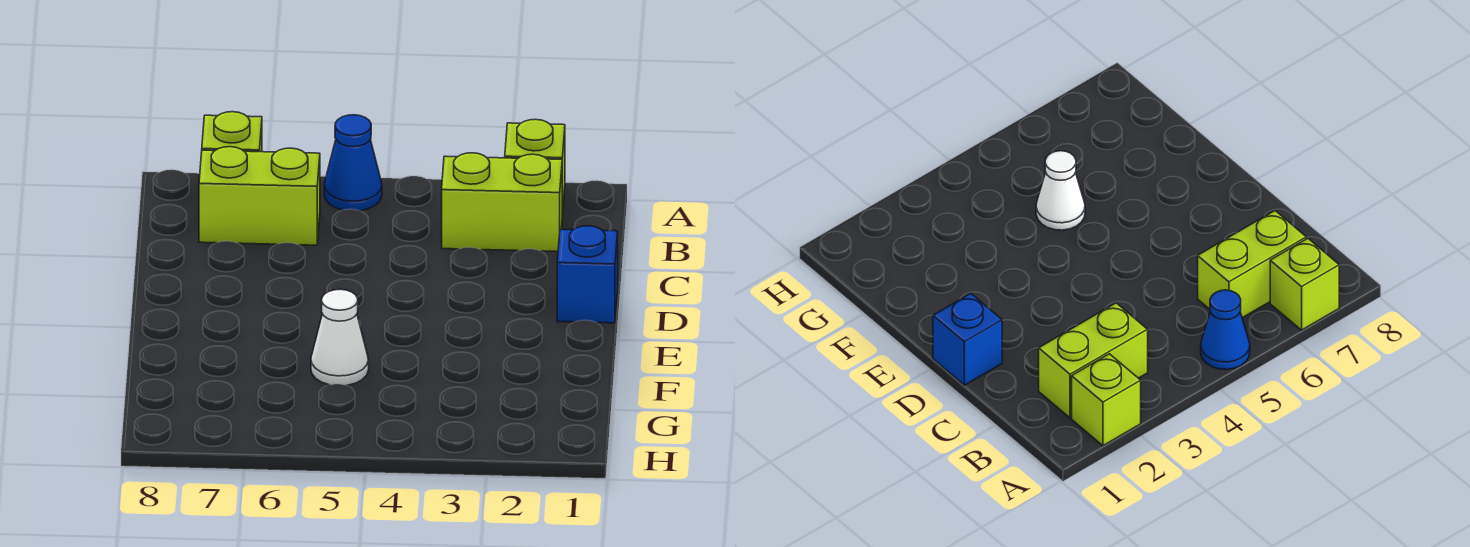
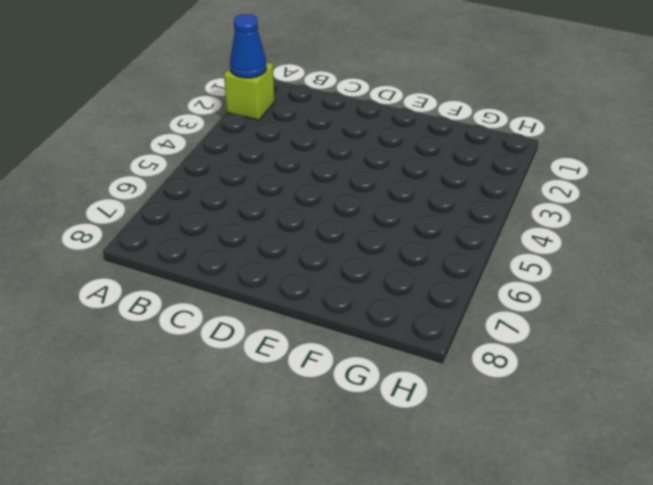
blue 1x1 cone [230,14,267,78] -> blue 1x1 cone moved to [324,115,382,211]
none -> lime 1x1 brick [202,112,262,152]
none -> lime 1x2 brick [442,153,562,252]

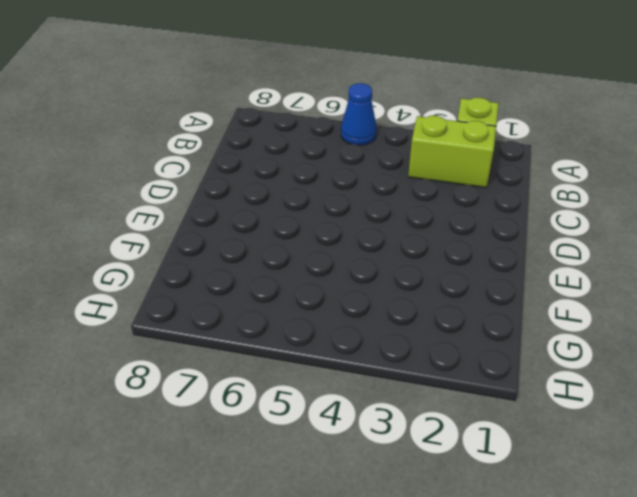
none -> lime 1x1 brick [202,112,262,152]
none -> lime 1x2 brick [199,147,320,245]

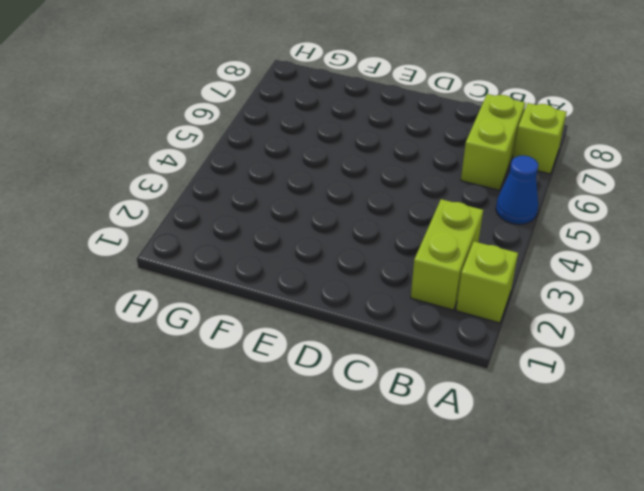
none -> blue 1x1 brick [557,226,618,323]
none -> white 1x1 cone [311,289,369,385]

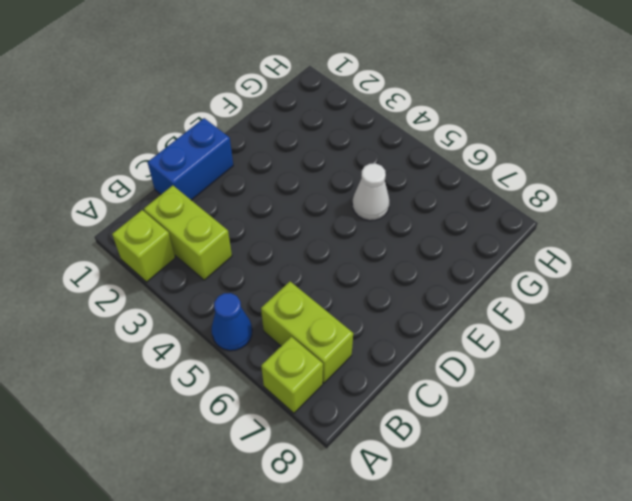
blue 1x2 brick [147,118,233,200] -> blue 1x1 brick [557,226,618,323]

